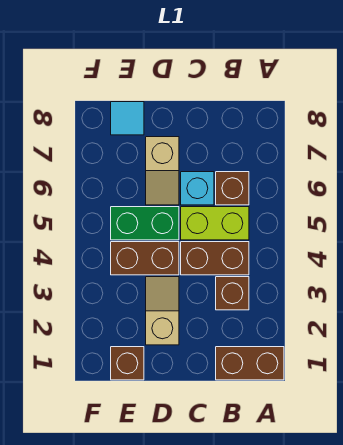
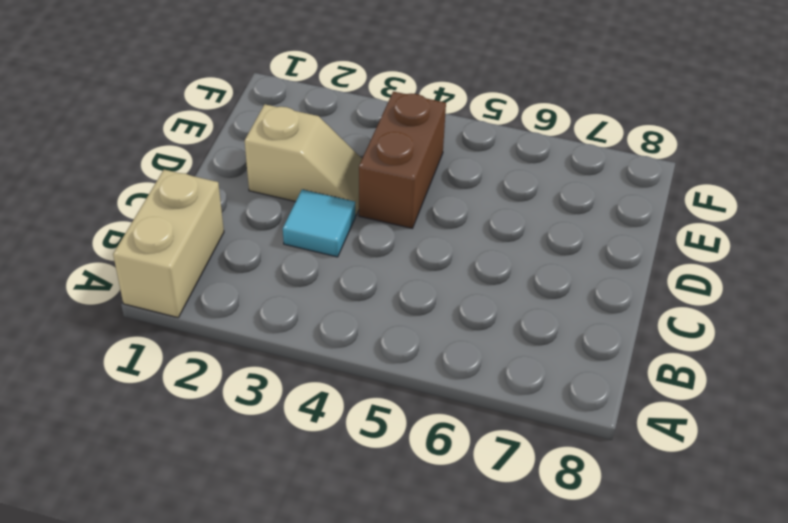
tan 1x2 brick [113,170,224,318] -> brown 1x2 brick [216,347,284,380]
cyan 1x1 tile [283,190,355,257] -> cyan 1x1 tile moved to [111,102,144,135]
none -> brown 1x1 brick [216,277,249,310]
none -> brown 1x2 brick [181,242,249,275]
none -> lime 1x2 brick [181,207,249,240]

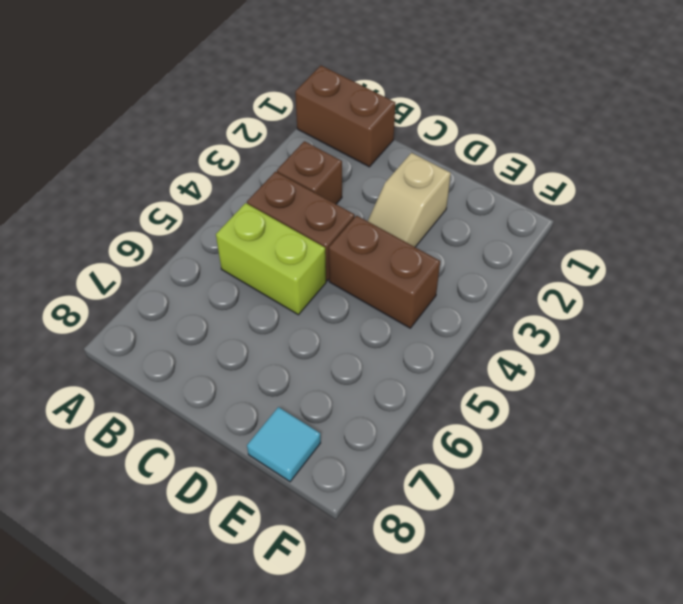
none -> brown 1x1 brick [216,172,249,205]
none -> cyan 1x1 brick [181,172,214,205]
none -> green 1x2 brick [111,207,179,240]

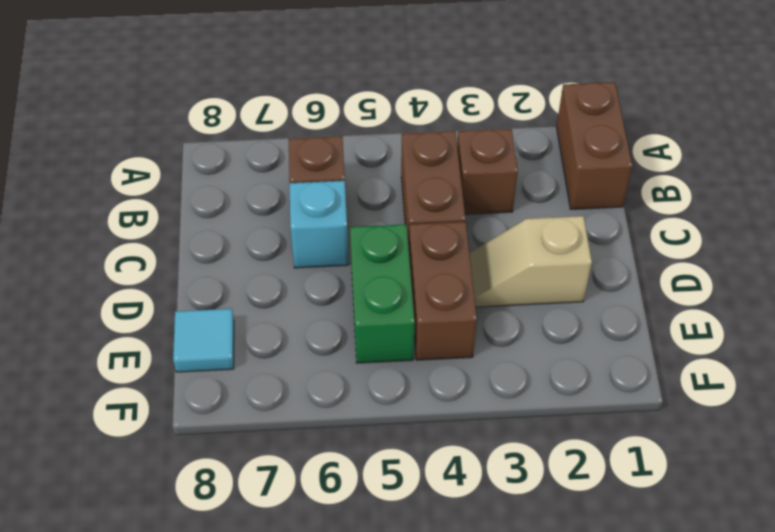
none -> lime 1x2 brick [181,207,249,240]
none -> tan 1x2 slope [146,137,179,205]
none -> brown 1x1 brick [111,347,144,380]

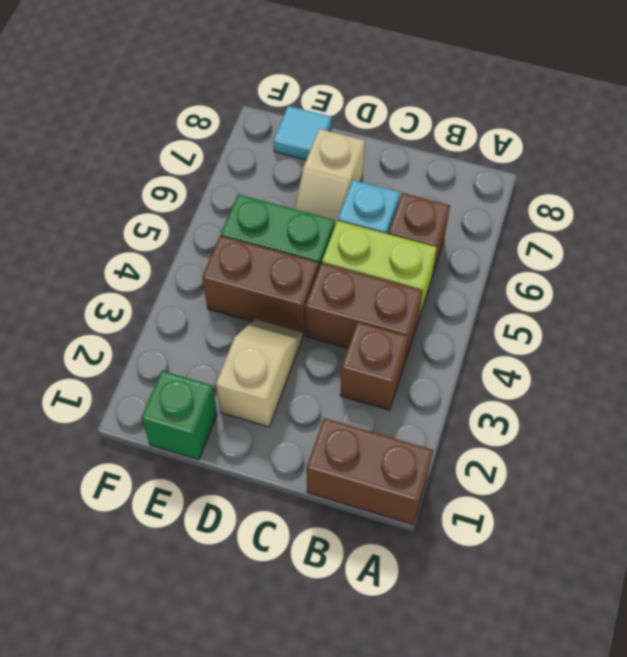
green 1x1 brick [141,371,217,460] -> brown 1x1 brick [111,347,144,380]

